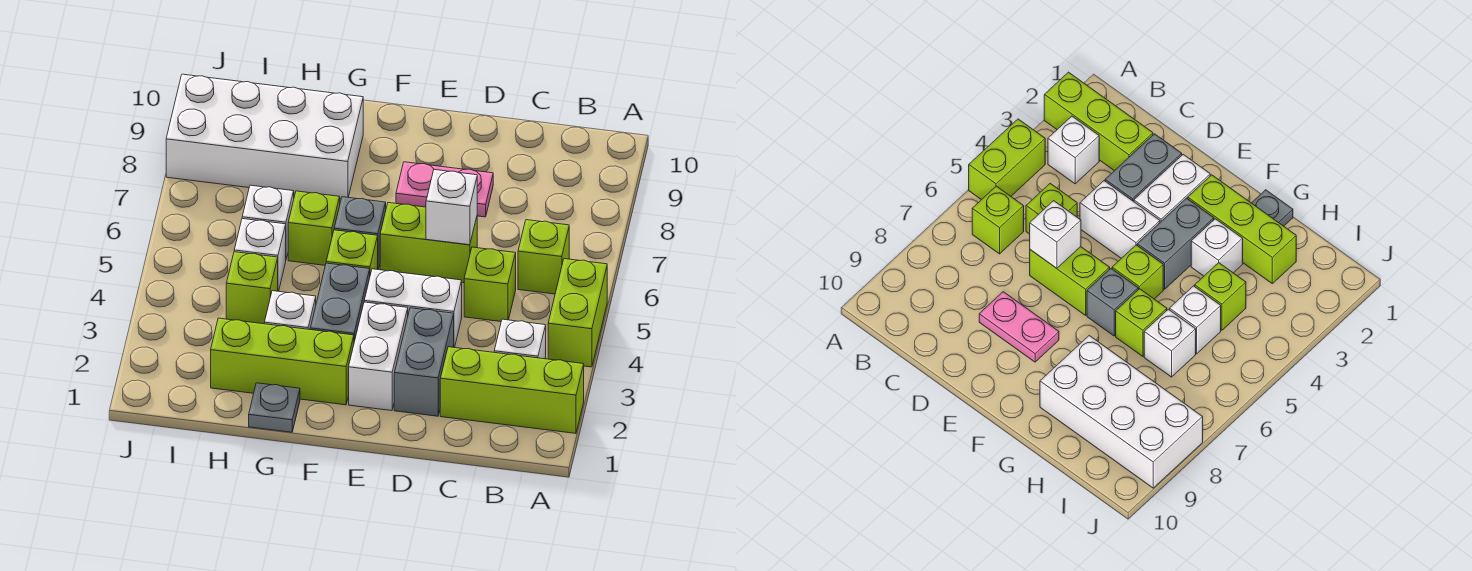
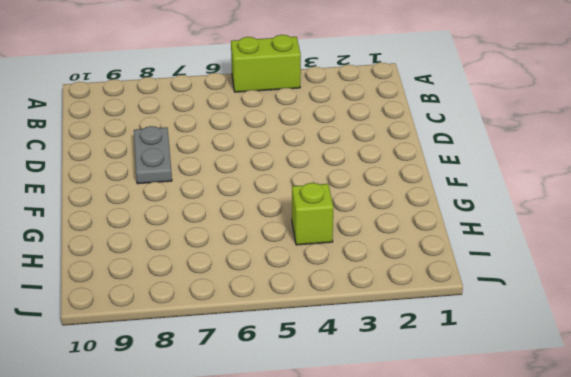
grey 1x2 plate [134,126,172,184] -> pink 1x2 plate [396,162,493,217]
none -> lime 1x3 brick [440,347,584,433]
none -> white 1x1 brick [494,319,546,359]
none -> lime 1x1 brick [518,220,569,294]

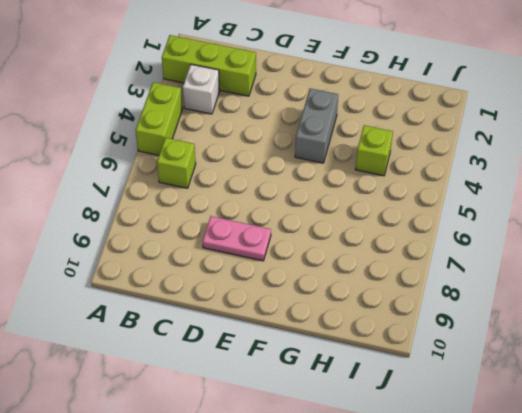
none -> lime 1x1 brick [464,247,516,322]
none -> grey 1x2 brick [394,308,454,416]
none -> white 1x2 brick [364,269,462,348]

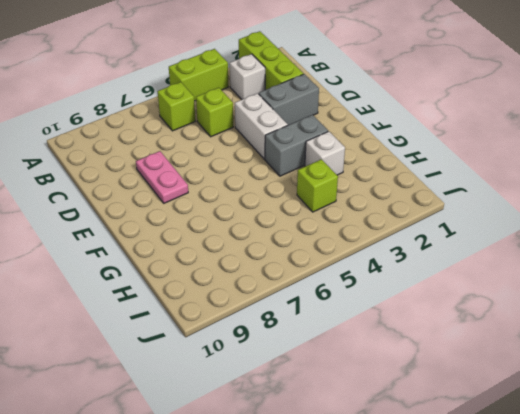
none -> lime 1x2 brick [380,203,477,283]
none -> white 1x2 brick [349,302,408,411]
none -> lime 1x3 brick [211,318,354,405]

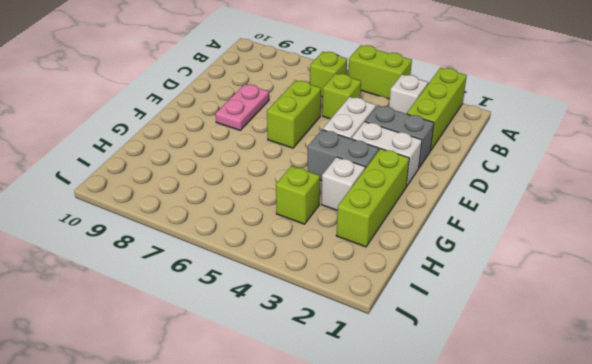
none -> lime 1x1 brick [326,230,378,275]
none -> grey 1x1 brick [334,197,386,270]
none -> grey 1x1 plate [249,383,300,432]

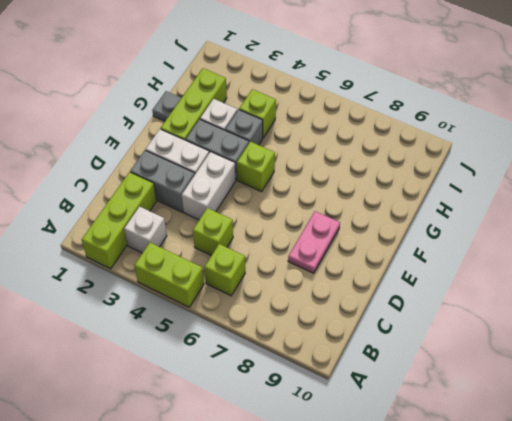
grey 1x1 brick [225,110,263,145] -> grey 1x1 brick moved to [334,197,386,270]
none -> lime 1x2 brick [380,203,477,283]
none -> lime 1x1 brick [288,191,340,265]
none -> white 2x4 brick [166,74,363,199]

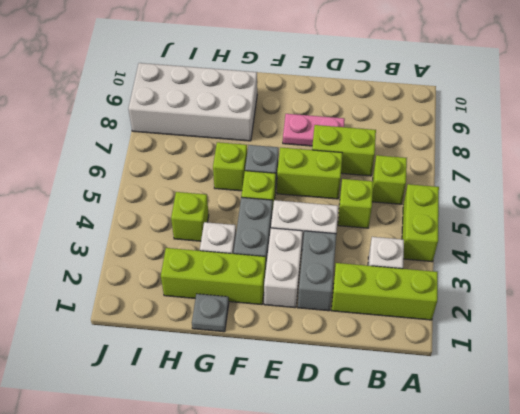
lime 1x2 brick [312,125,376,176] -> none
none -> white 1x1 brick [234,219,286,291]
none -> white 1x1 brick [242,185,294,259]
none -> white 1x1 brick [426,170,477,245]

